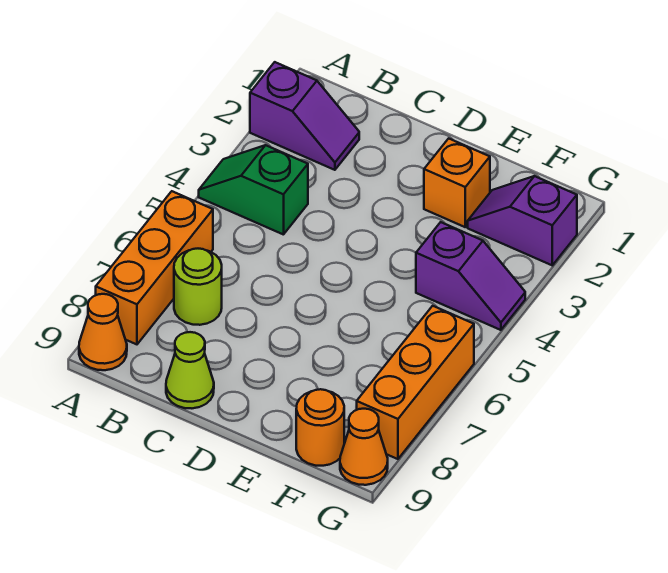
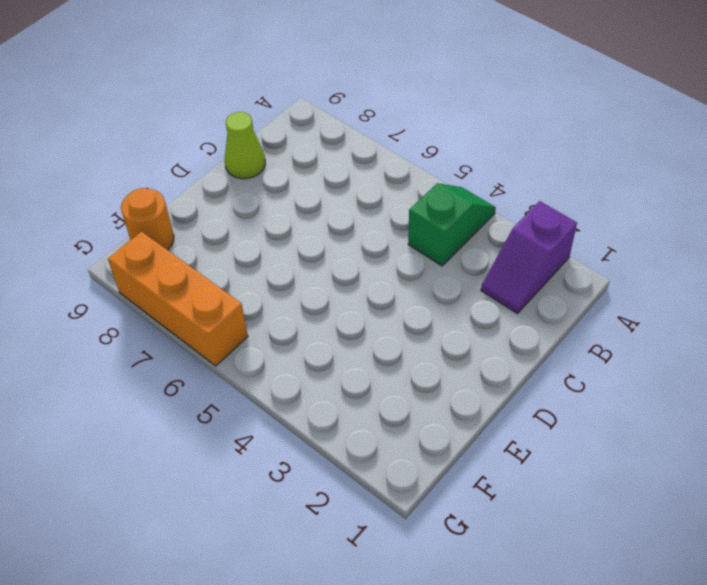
none -> orange 1x3 brick [96,191,213,344]
none -> orange 1x1 cone [79,294,127,370]
none -> lime 1x1 round brick [174,249,222,325]

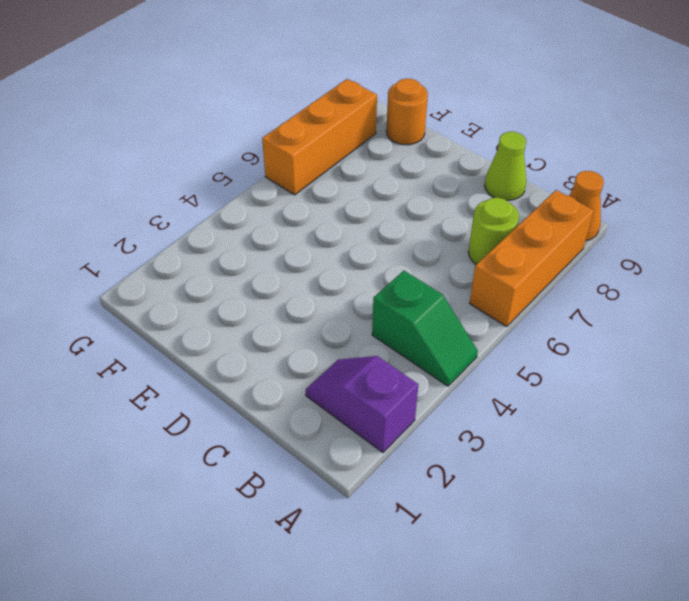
none -> orange 1x1 brick [424,138,490,227]
none -> purple 1x2 slope [468,176,577,265]
none -> purple 1x2 slope [416,222,525,330]

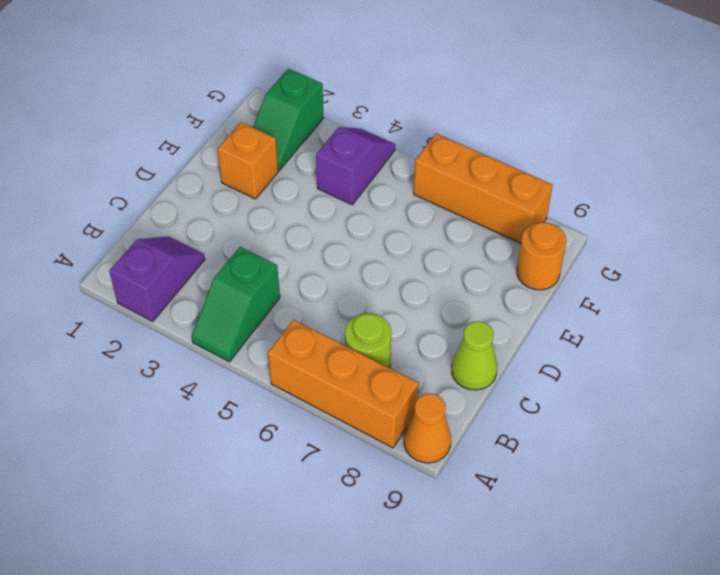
green 1x2 slope [253,69,324,170] -> purple 1x2 slope [468,176,577,265]
none -> orange 1x1 cone [340,409,388,485]

